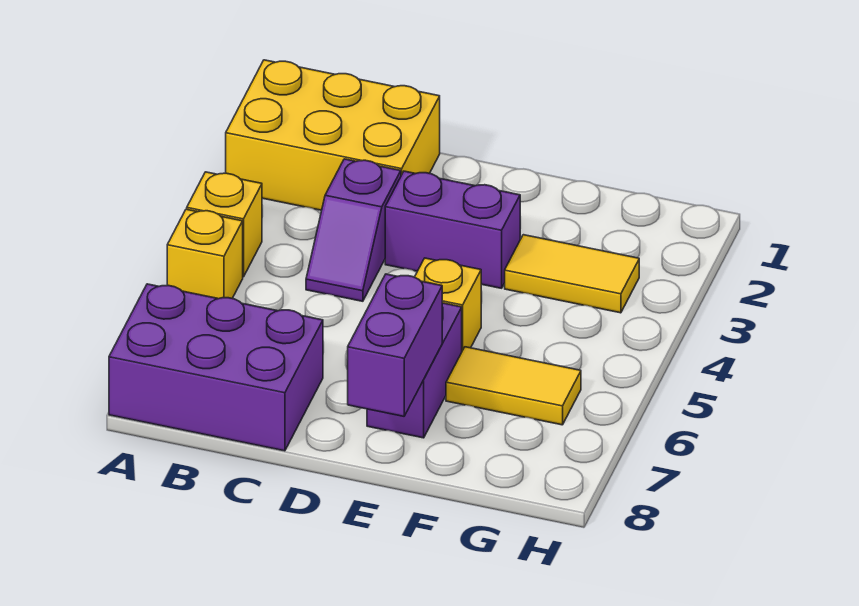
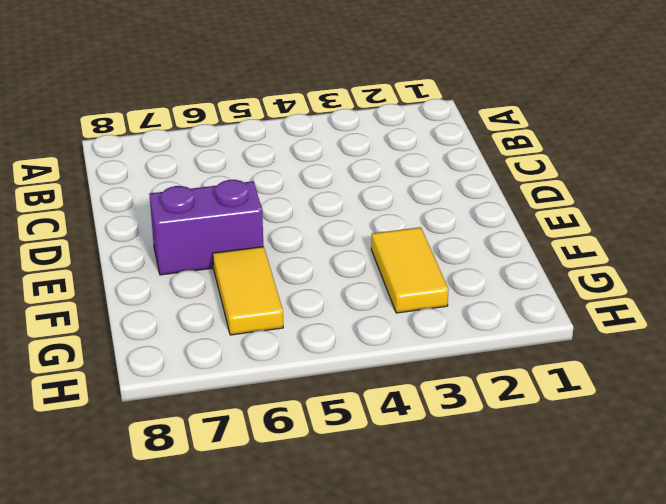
none -> yellow 2x3 brick [226,60,440,210]
none -> yellow 1x1 brick [187,172,262,277]

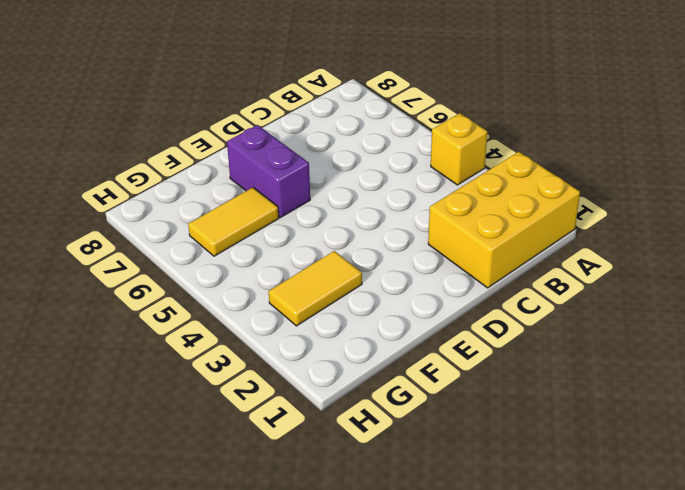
none -> yellow 1x1 brick [167,209,243,299]
none -> purple 2x3 brick [109,284,323,451]

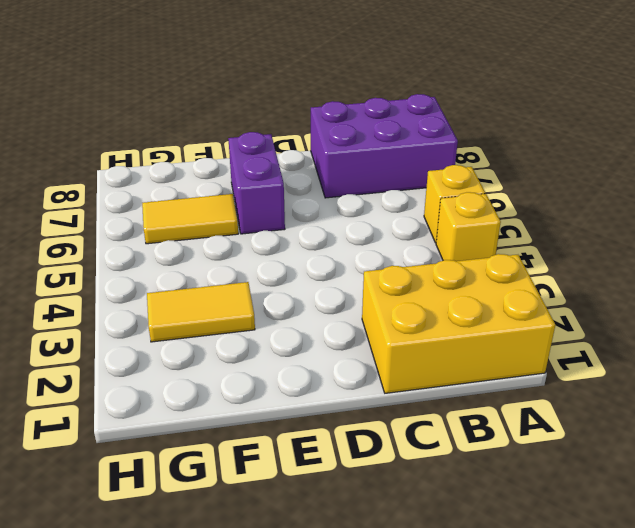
none -> purple 1x2 slope [306,159,401,301]
none -> purple 1x2 brick [385,171,520,288]

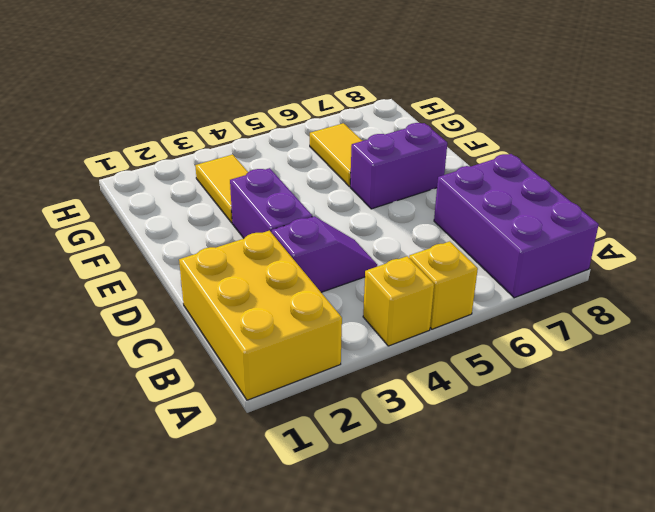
none -> yellow 1x1 brick [415,258,481,351]
none -> purple 1x2 brick [348,274,442,416]

